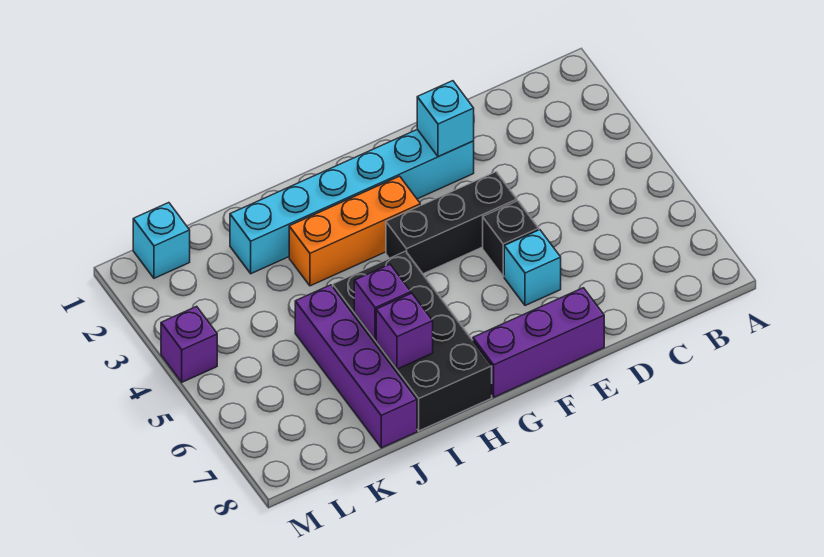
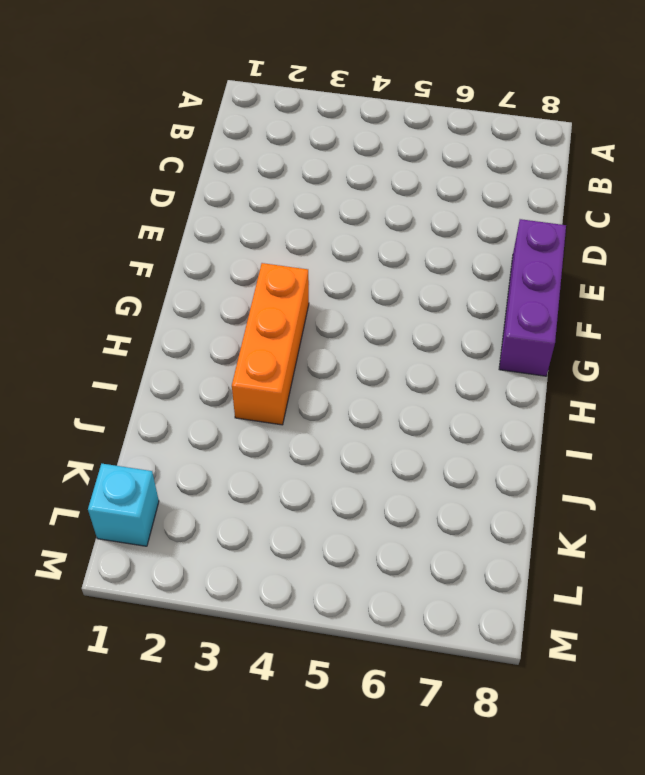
none -> cyan 1x6 brick [230,129,474,274]
none -> black 1x3 brick [386,172,517,274]
none -> black 1x1 brick [483,201,539,276]

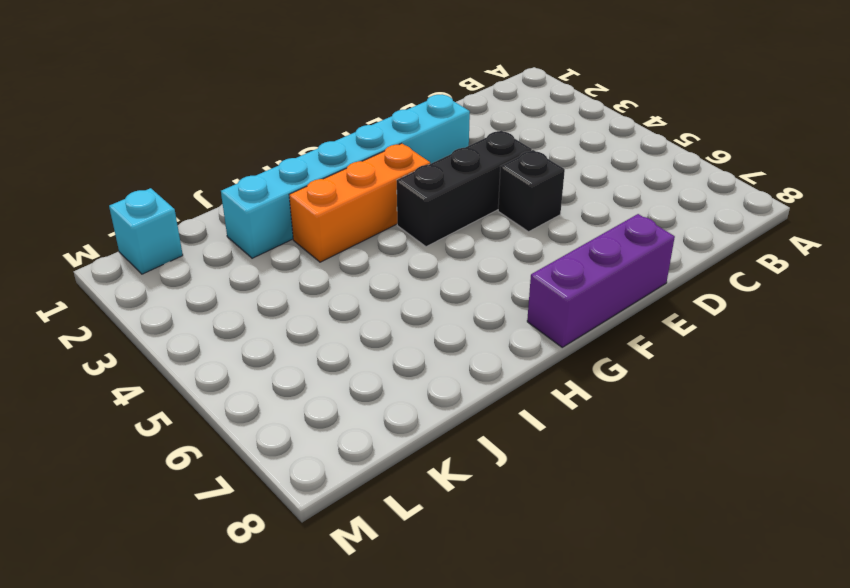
none -> cyan 1x1 brick [504,230,561,306]
none -> black 2x4 brick [333,251,492,431]
none -> purple 1x4 brick [295,285,417,448]

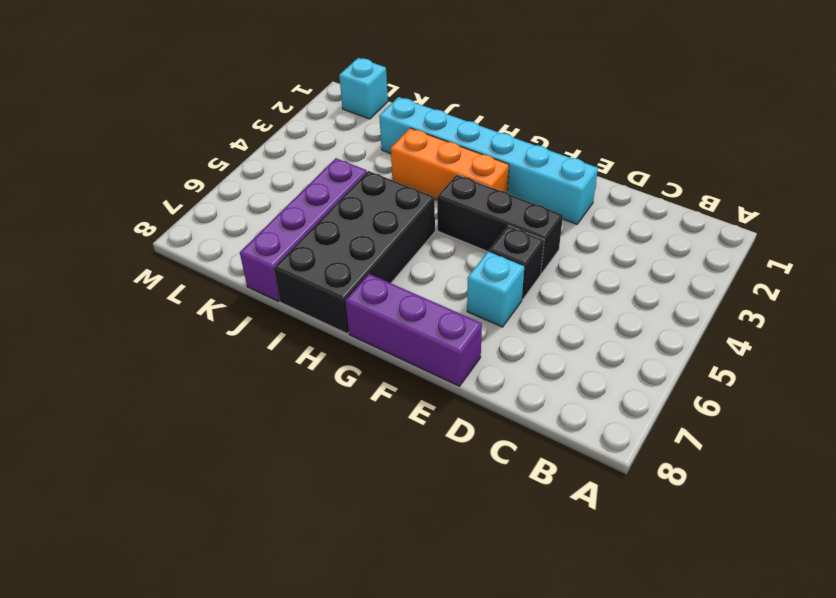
none -> purple 1x1 brick [161,306,217,382]
none -> cyan 1x1 brick [417,81,474,157]
none -> purple 1x1 brick [354,264,411,340]

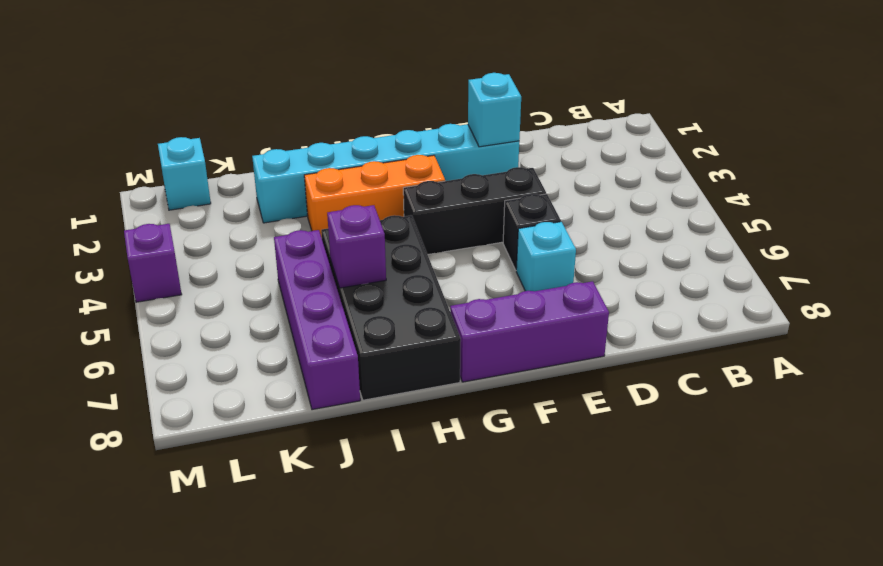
none -> purple 1x1 brick [376,293,433,369]

